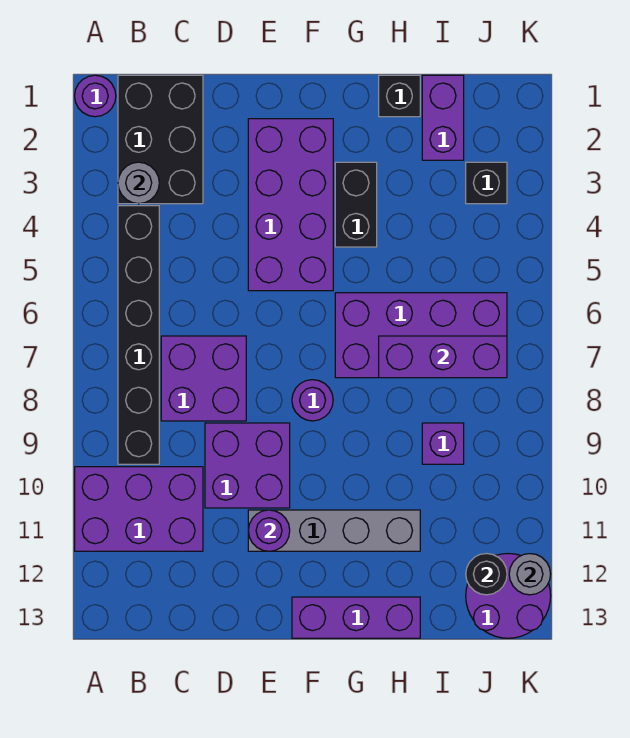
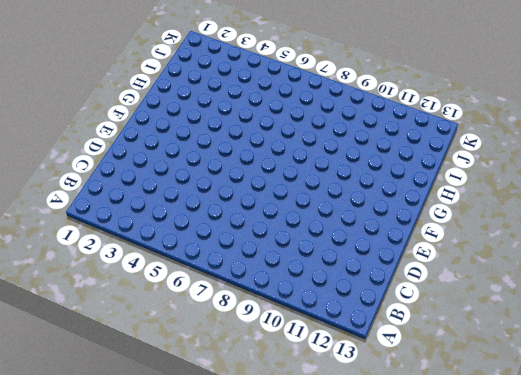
none -> purple 1x1 round brick [75,75,116,117]
none -> purple 2x3 brick [75,467,203,551]
none -> black 2x3 brick [118,75,203,204]

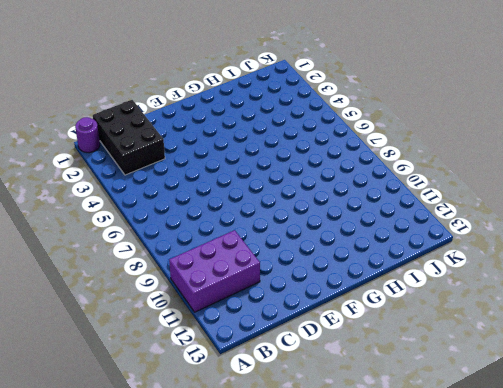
none -> black 1x6 brick [118,206,159,464]
none -> purple 2x2 brick [161,336,246,421]
none -> purple 2x2 brick [205,423,290,508]

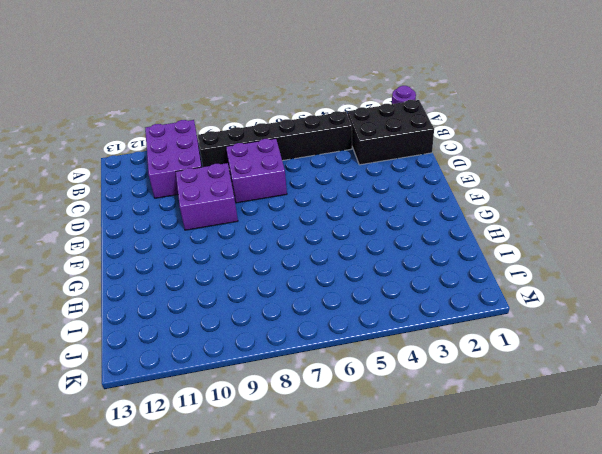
none -> purple 2x4 brick [248,119,333,291]
none -> grey 1x4 brick [248,510,420,551]
none -> purple 1x1 round brick [292,380,333,421]

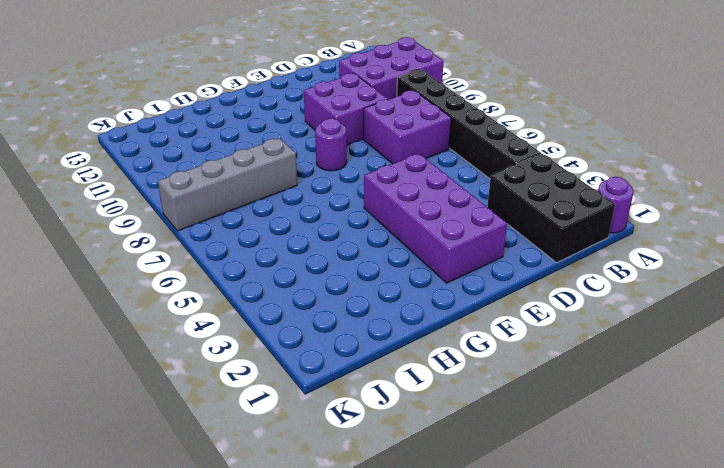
grey 1x4 brick [158,138,297,231] -> grey 1x4 brick moved to [248,510,420,551]
none -> purple 1x3 brick [292,597,420,638]
none -> black 1x2 brick [335,162,377,247]
none -> purple 2x4 brick [335,293,507,378]

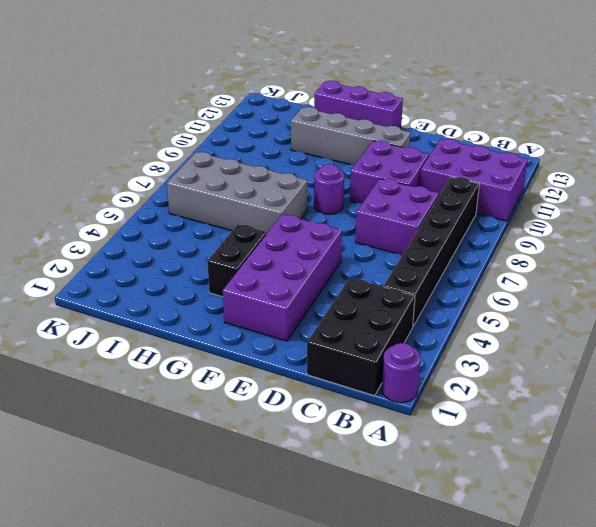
grey 2x4 brick [167,152,307,233] -> purple 2x4 brick [335,293,507,378]
none -> black 1x1 brick [379,75,420,117]
none -> purple 1x2 brick [422,75,464,160]
none -> purple 1x1 brick [422,423,464,464]

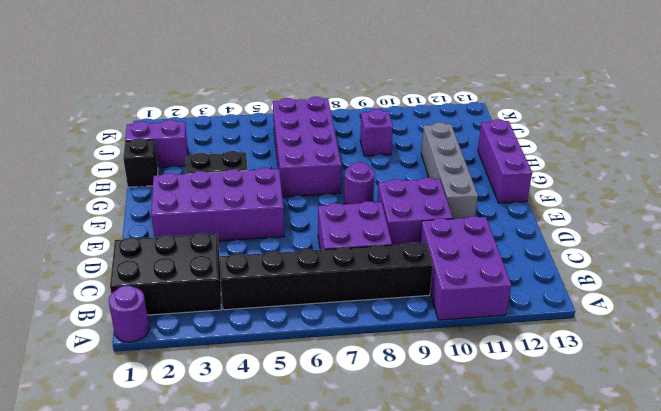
none -> black 1x1 brick [466,162,507,204]
none -> purple 2x2 round brick [466,554,551,638]
none -> grey 1x1 round brick [118,162,159,204]

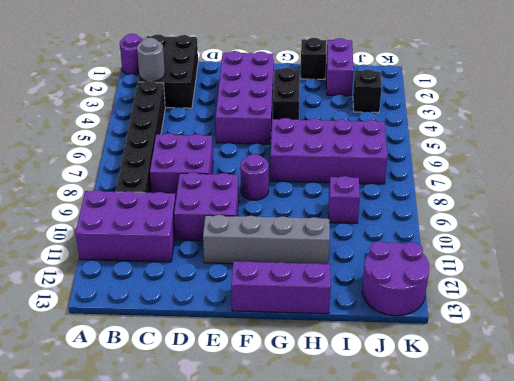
none -> purple 1x1 round brick [248,510,290,551]
none -> purple 1x3 brick [379,336,507,378]
none -> black 1x1 round brick [466,554,507,595]

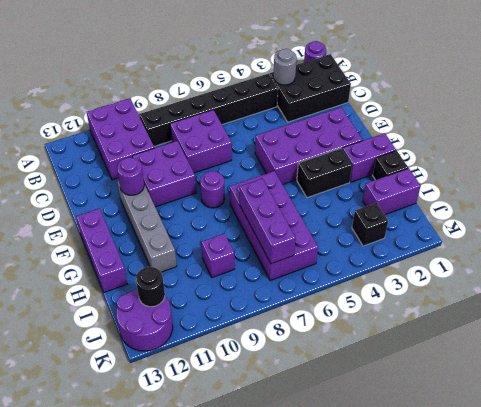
purple 1x2 brick [343,133,396,182] -> none
none -> grey 1x1 round brick [509,554,551,595]

